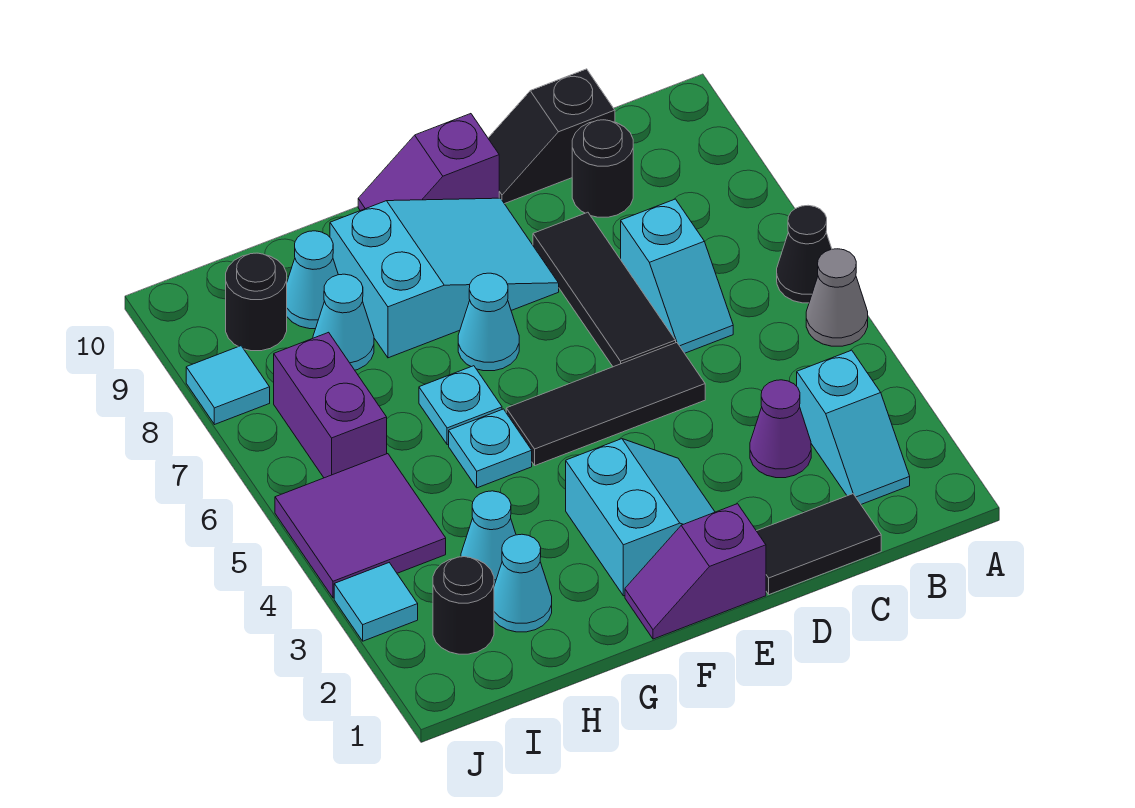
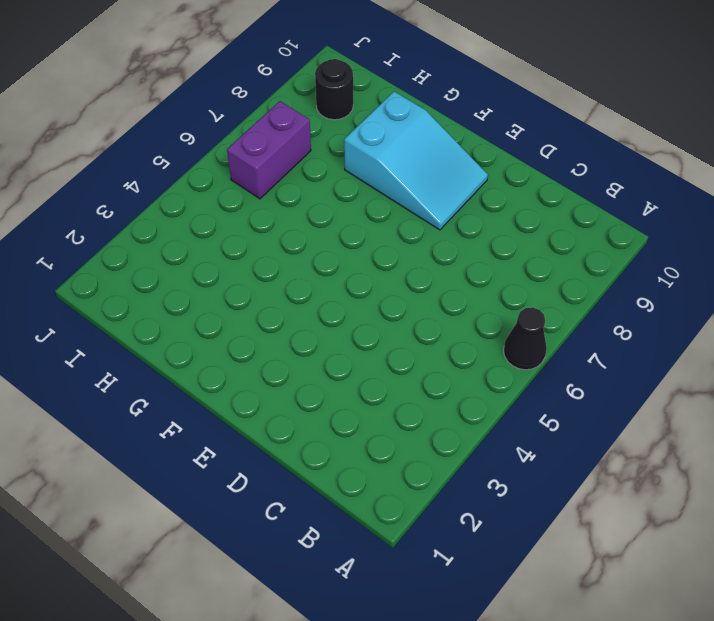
none -> grey 1x1 cone [806,249,868,346]
none -> cyan 1x2 slope [797,350,910,504]
none -> black 1x2 tile [757,494,881,595]

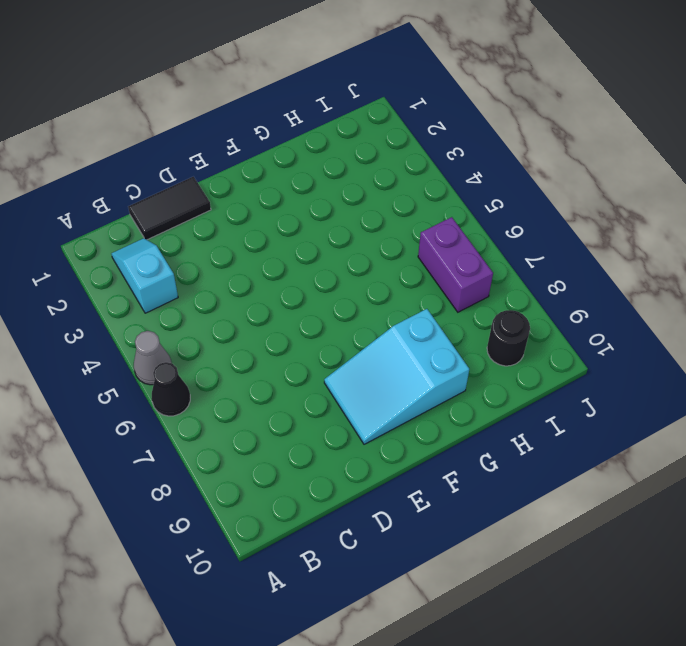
none -> purple 1x1 cone [750,380,811,478]
none -> cyan 1x2 slope [621,199,733,353]
none -> black 1x1 round brick [572,120,633,217]

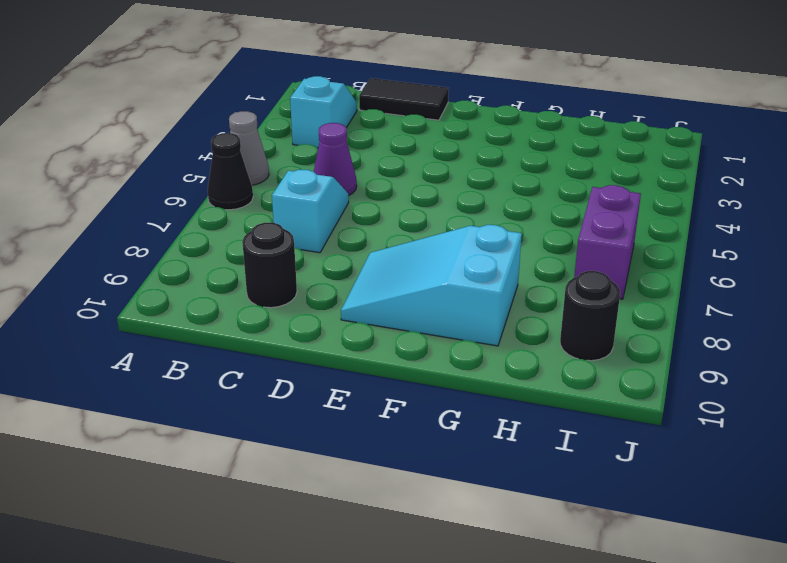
purple 1x1 cone [314,123,357,196] -> purple 1x1 cone moved to [750,380,811,478]
none -> black 1x2 slope [488,69,615,204]
none -> black 1x3 tile [506,343,705,465]
none -> black 1x3 tile [533,212,676,367]

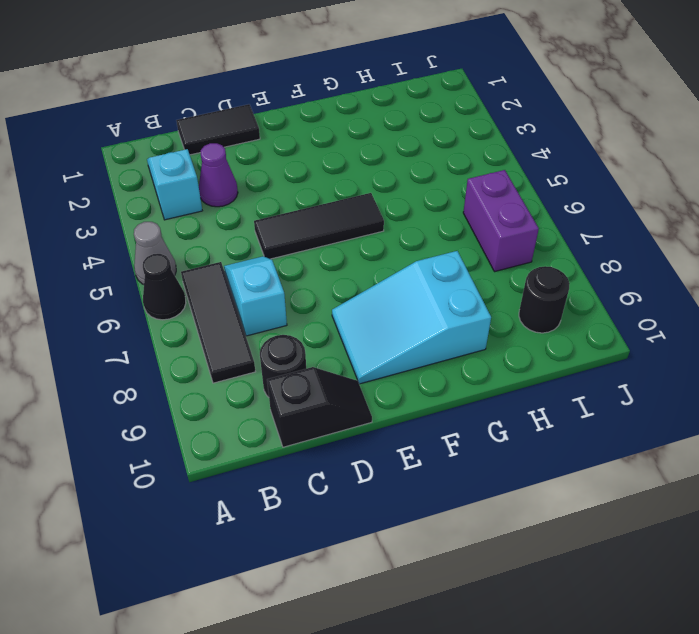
black 1x3 tile [181,262,255,383] -> black 1x3 tile moved to [533,212,676,367]
none -> purple 1x2 slope [625,504,766,639]
none -> cyan 2x2 slope [566,439,715,596]
none -> purple 1x2 slope [358,114,499,211]

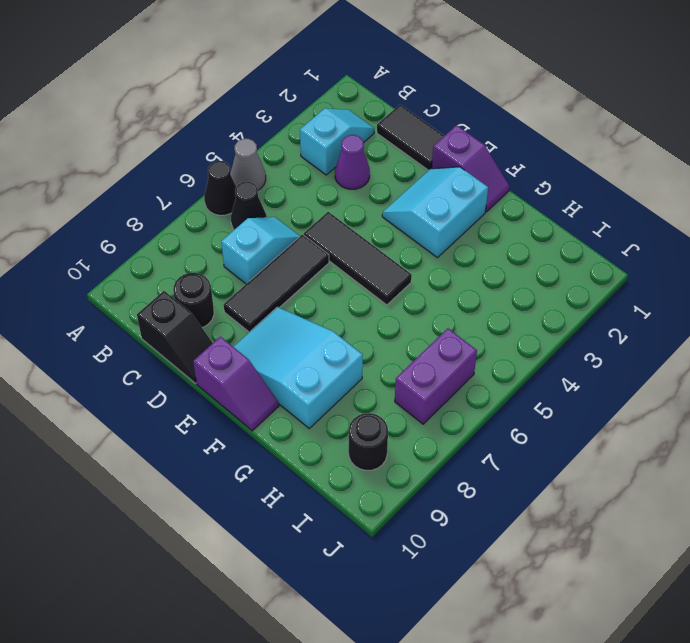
black 1x1 cone [231,182,266,230] -> none
none -> cyan 1x1 cone [458,273,519,371]
none -> cyan 1x1 plate [449,409,532,488]
none -> cyan 1x1 plate [419,366,502,445]

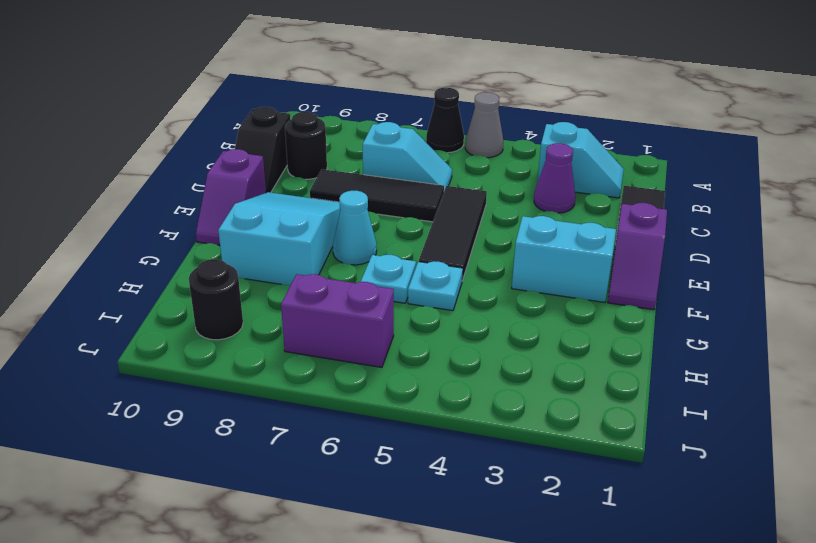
none -> cyan 1x1 cone [494,534,552,632]
none -> cyan 1x1 cone [461,491,516,585]
none -> cyan 1x1 cone [313,274,374,370]

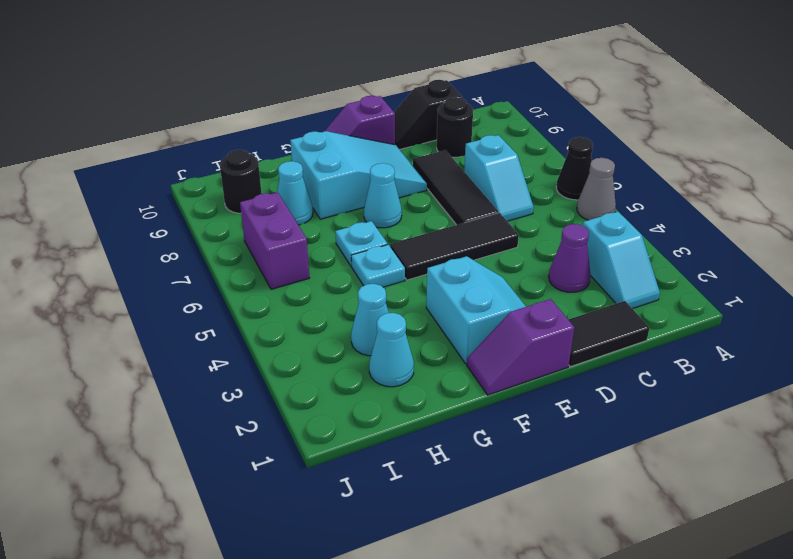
none -> cyan 1x1 cone [287,231,338,329]
none -> black 1x1 round brick [433,557,494,654]
none -> purple 2x2 tile [275,454,446,598]

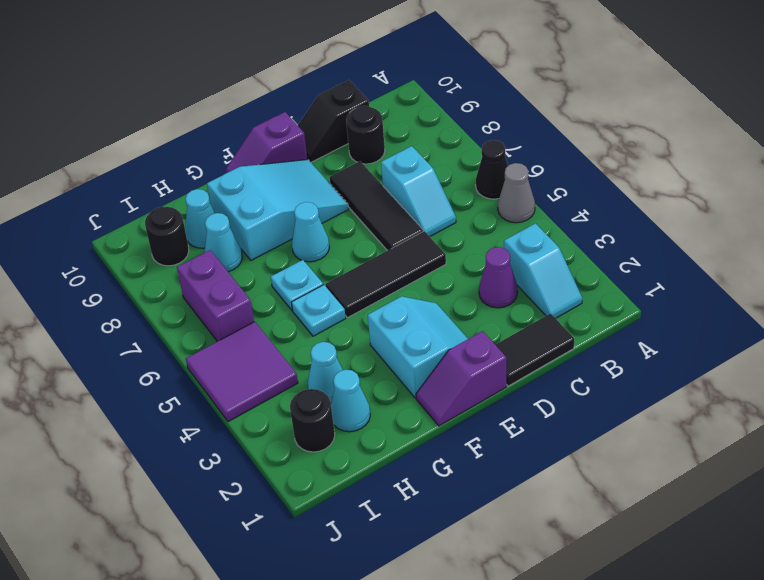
none -> cyan 1x1 tile [334,563,418,641]
none -> cyan 1x1 tile [186,346,270,425]

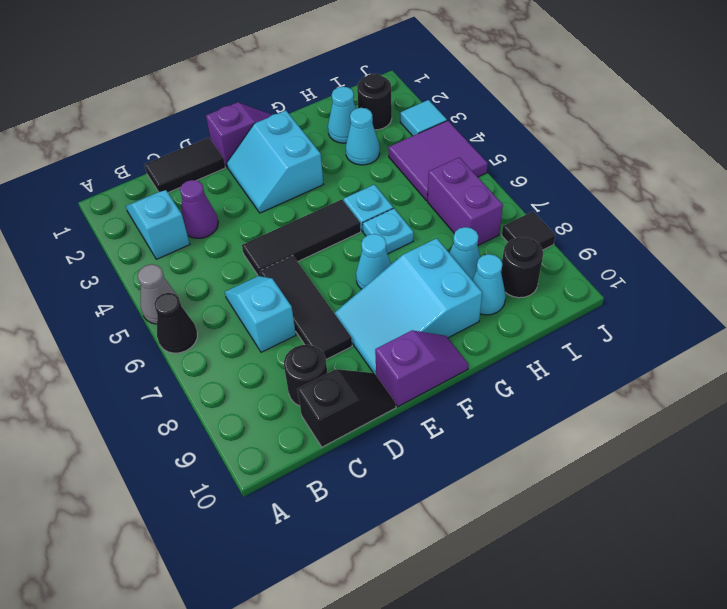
black 1x1 tile [502,211,555,250] -> cyan 1x1 tile [186,346,270,425]

